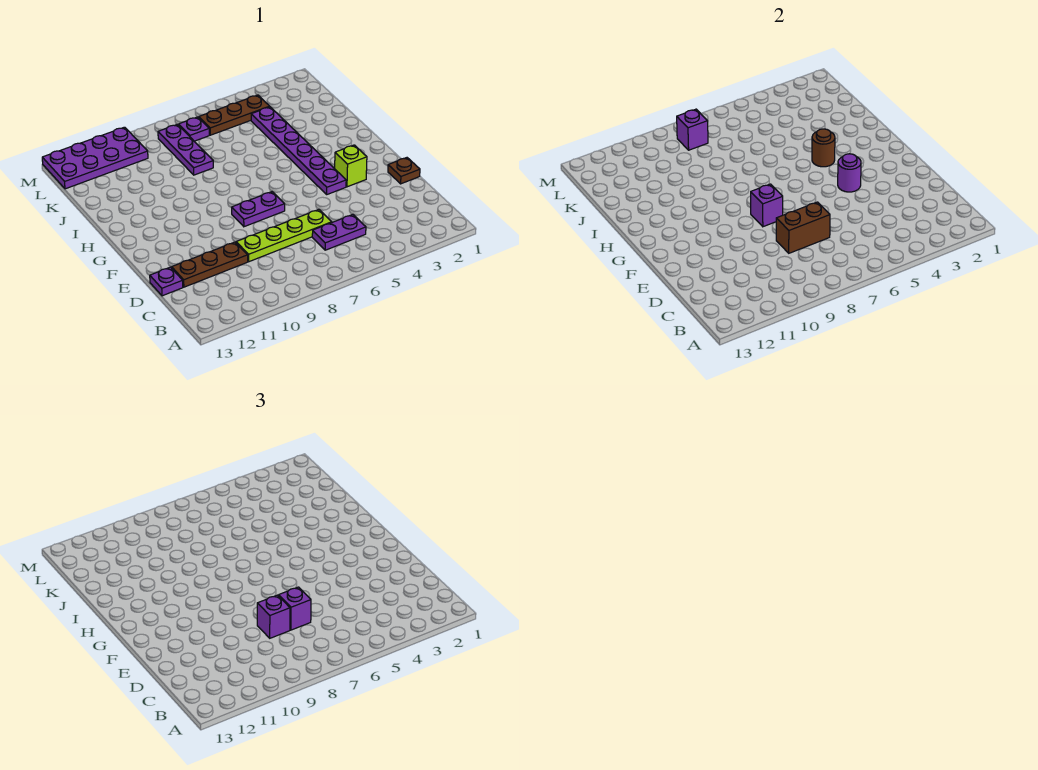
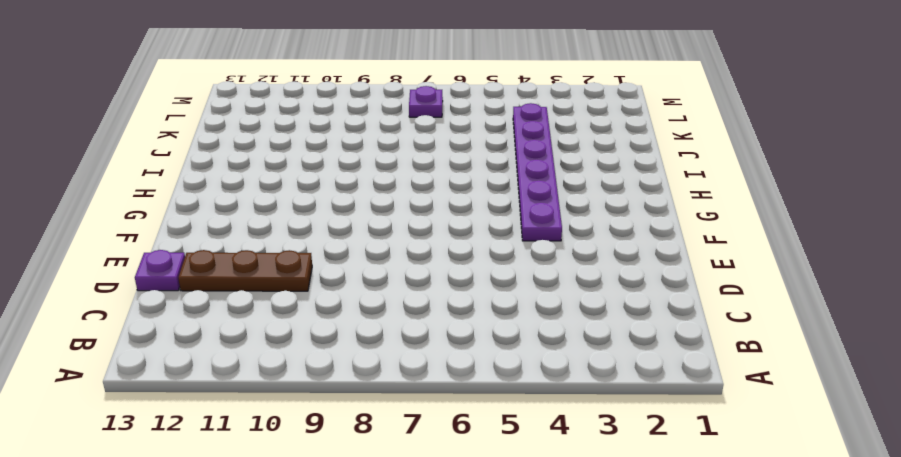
none -> purple 1x2 plate [312,214,366,250]
none -> lime 1x4 plate [236,209,332,262]
none -> brown 1x1 plate [388,158,420,184]

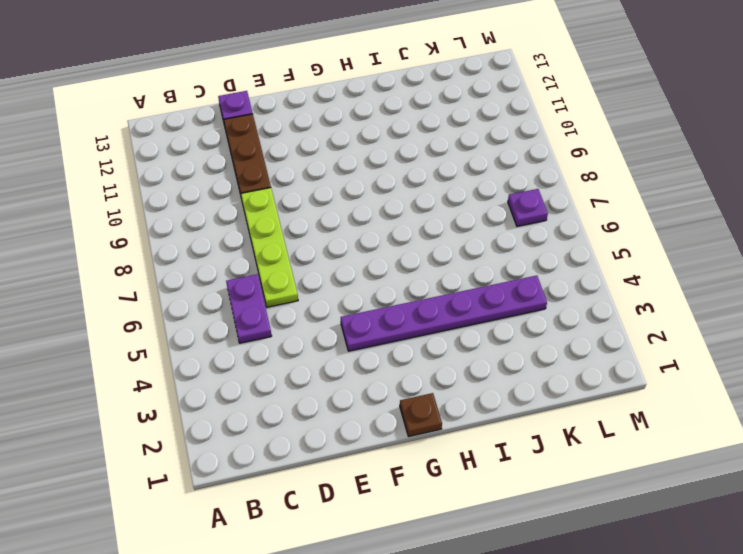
brown 1x1 plate [400,393,442,437] -> brown 1x1 plate moved to [388,158,420,184]
none -> lime 1x1 brick [335,145,367,187]
none -> purple 1x2 plate [232,192,285,227]
none -> purple 1x3 plate [158,124,213,175]

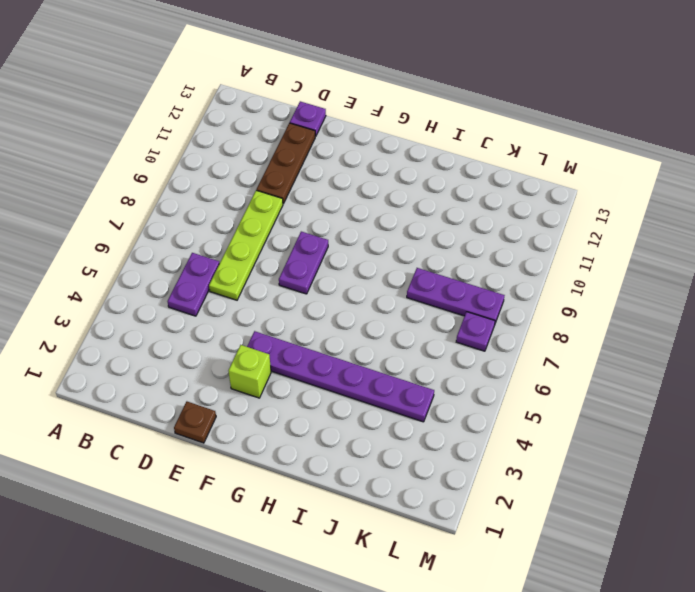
none -> brown 1x3 plate [199,95,270,135]
none -> purple 2x4 plate [42,127,148,189]
none -> brown 1x2 brick [776,202,830,253]

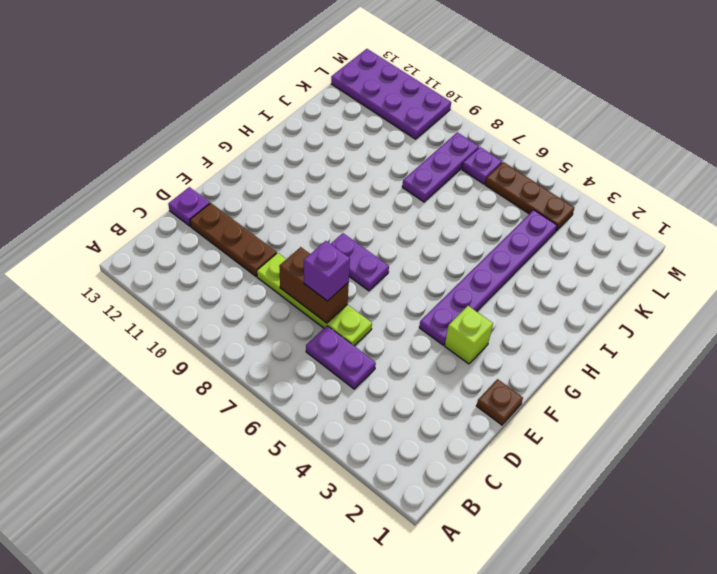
none -> purple 1x1 round brick [838,154,861,192]
none -> purple 1x1 brick [751,184,783,227]
none -> brown 1x1 round brick [812,129,835,167]

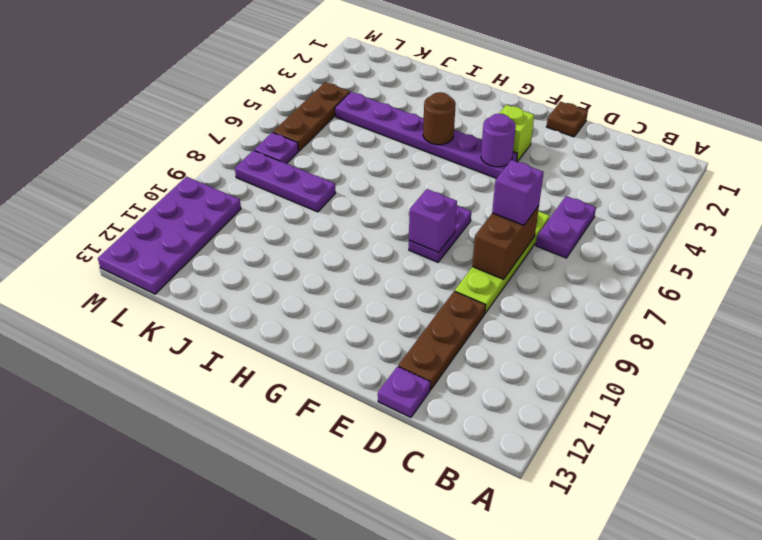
none -> purple 1x1 brick [677,109,708,150]
none -> purple 1x1 brick [257,595,290,638]

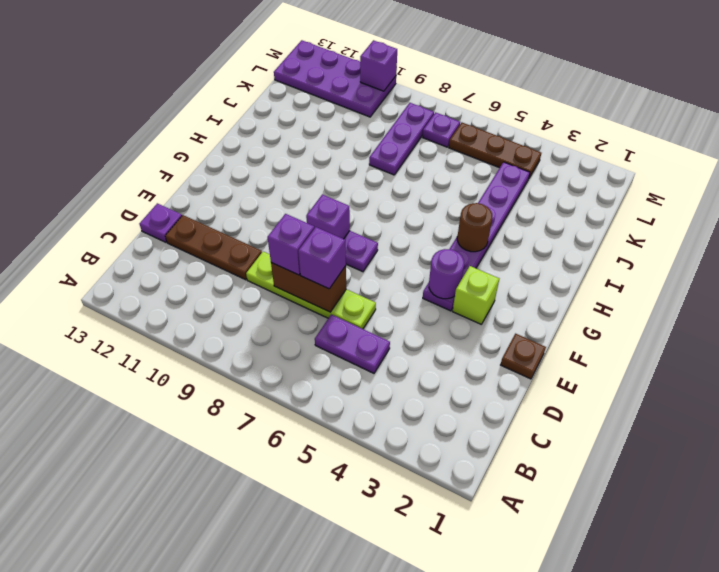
purple 1x1 brick [360,40,397,91] -> purple 1x1 brick moved to [677,109,708,150]

